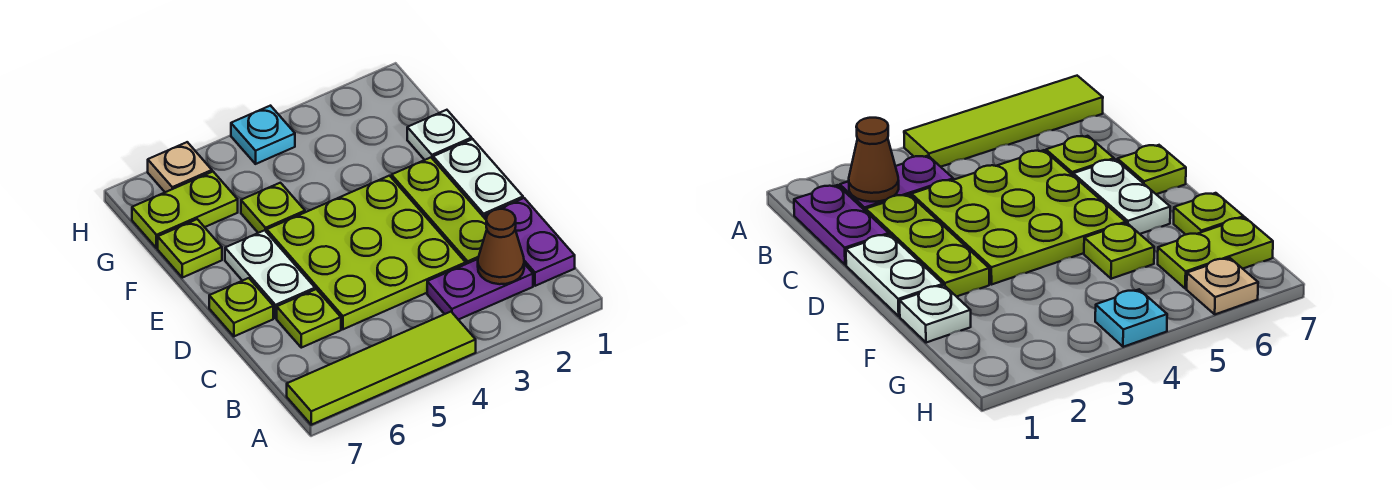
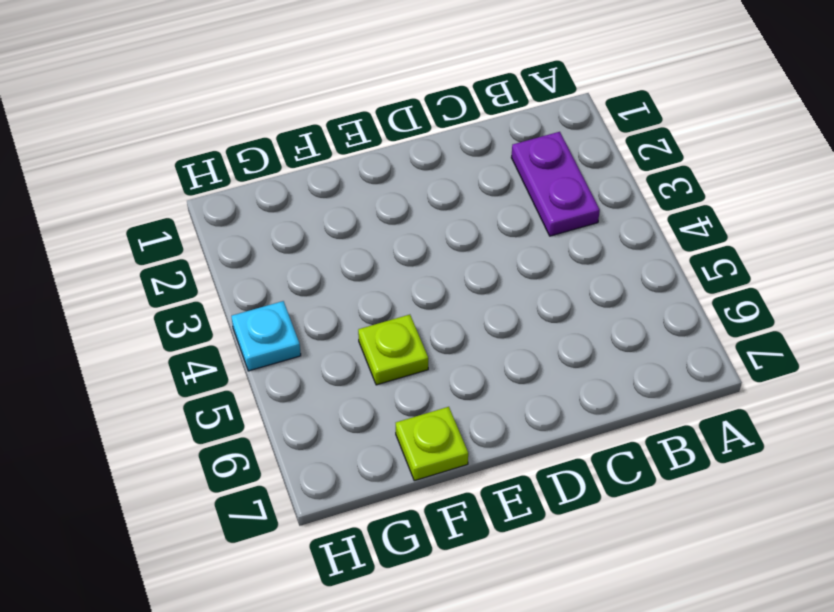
none -> lime 1x4 tile [287,312,476,425]
none -> purple 1x2 plate [485,198,575,286]
none -> lime 1x3 plate [392,158,487,264]

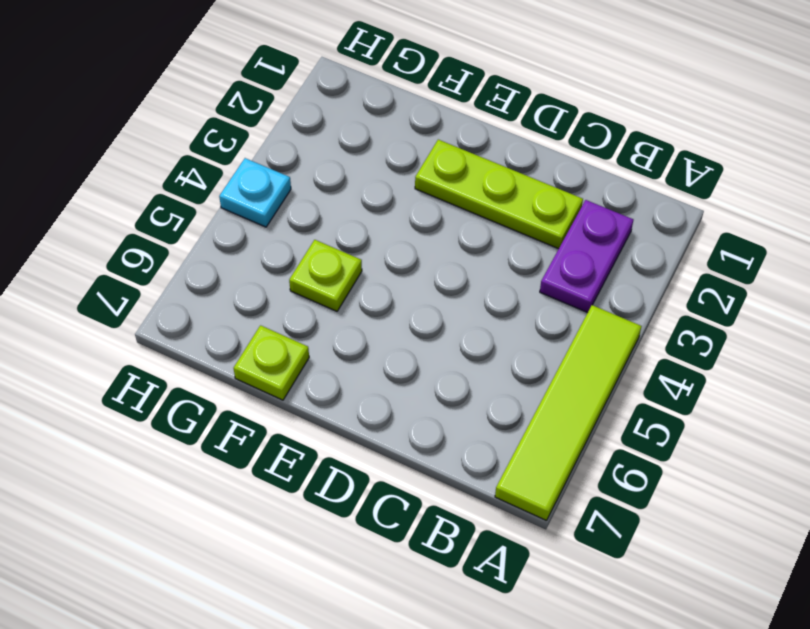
none -> purple 1x2 plate [485,198,575,286]
none -> lime 3x3 plate [267,176,466,329]
none -> lime 1x1 plate [277,289,341,348]

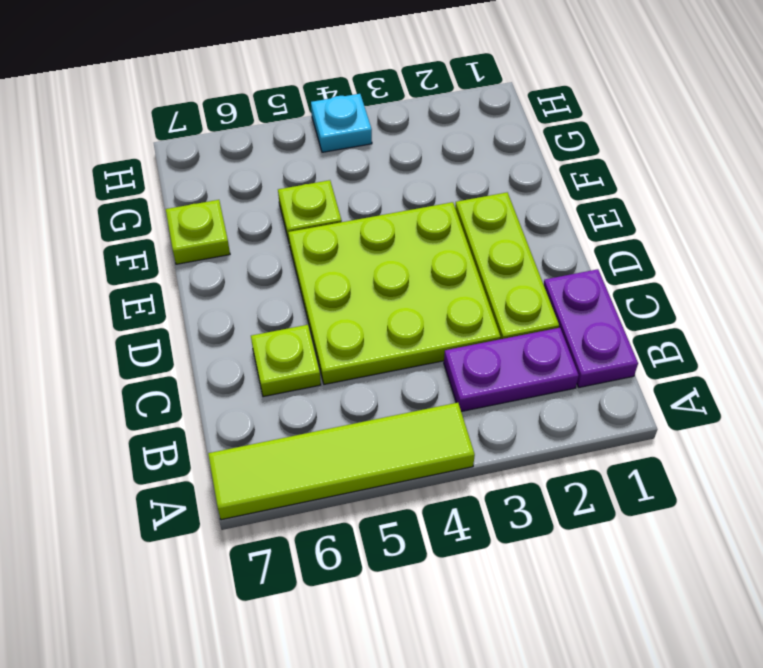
none -> white 1x2 plate [433,139,523,218]
none -> white 1x2 plate [225,230,315,318]
none -> lime 1x1 plate [209,278,273,336]

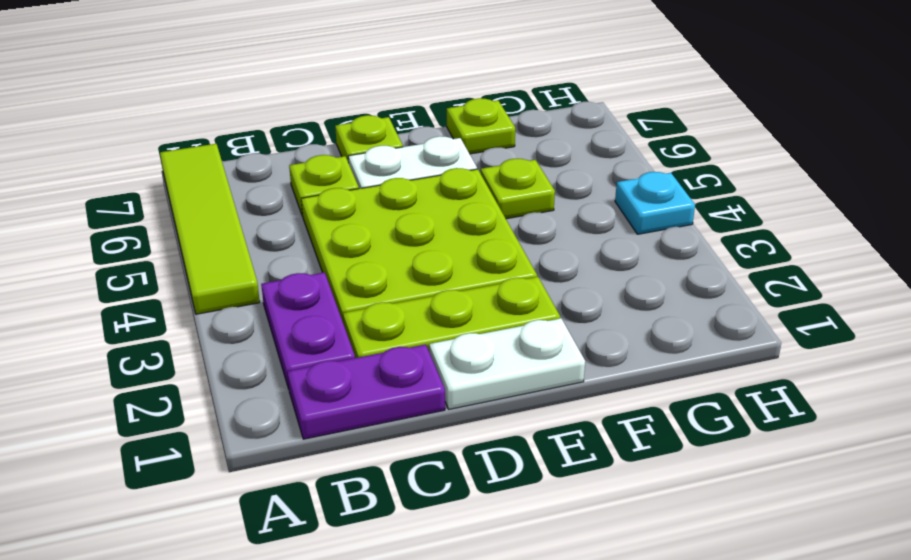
none -> white 1x1 plate [407,110,472,160]
none -> lime 1x2 plate [132,172,238,248]
none -> tan 1x1 plate [148,142,212,192]

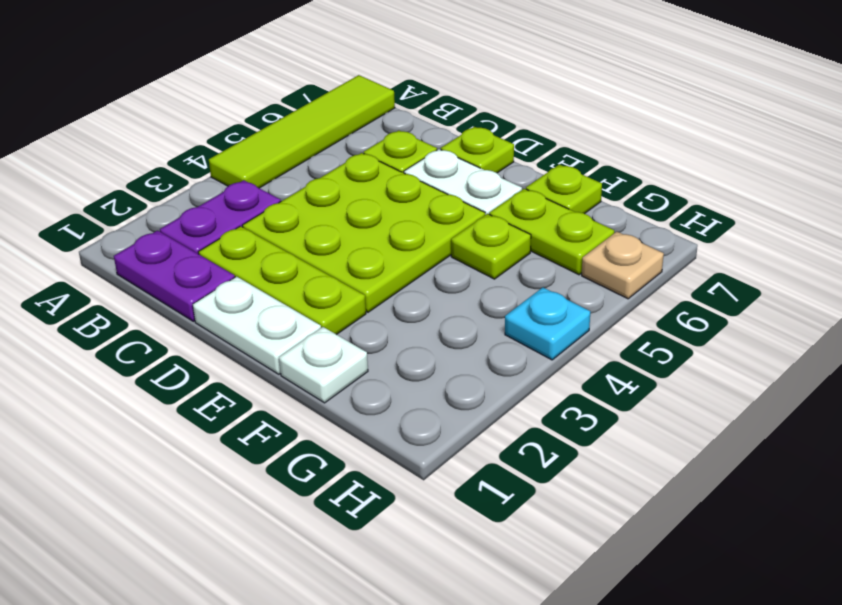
lime 1x2 plate [489,189,614,275] -> lime 1x2 plate turned to [132,172,238,248]
none -> brown 1x1 cone [478,209,524,284]

